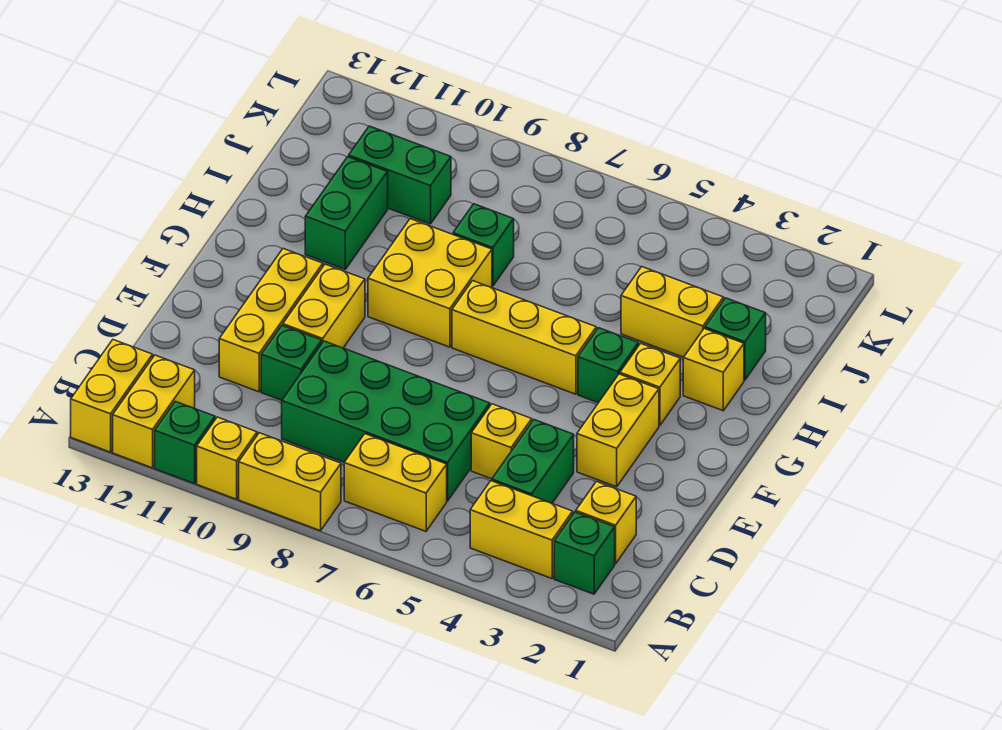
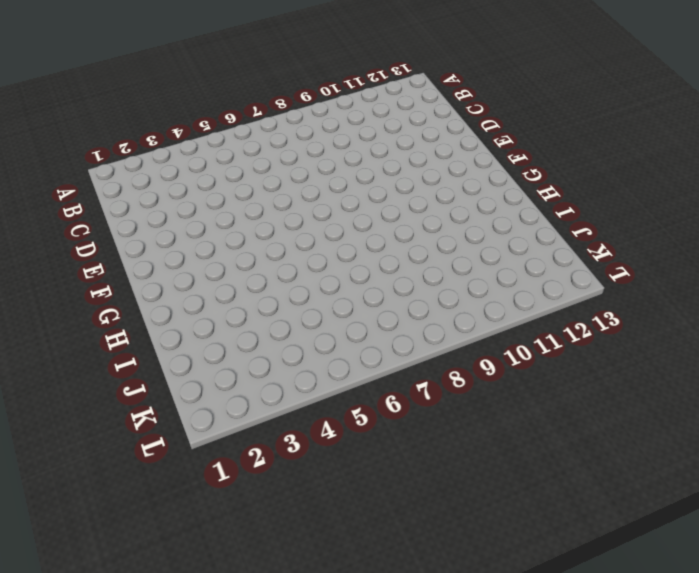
none -> yellow 1x2 brick [239,433,341,531]
none -> yellow 1x1 brick [197,417,257,499]
none -> green 1x1 brick [155,401,215,484]

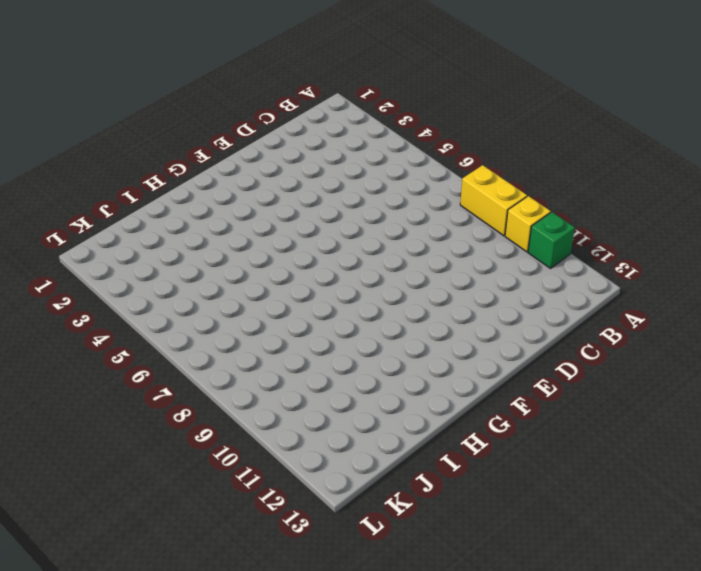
none -> yellow 1x2 brick [113,355,195,468]
none -> yellow 1x2 brick [71,340,153,452]
none -> green 1x1 brick [554,512,615,594]

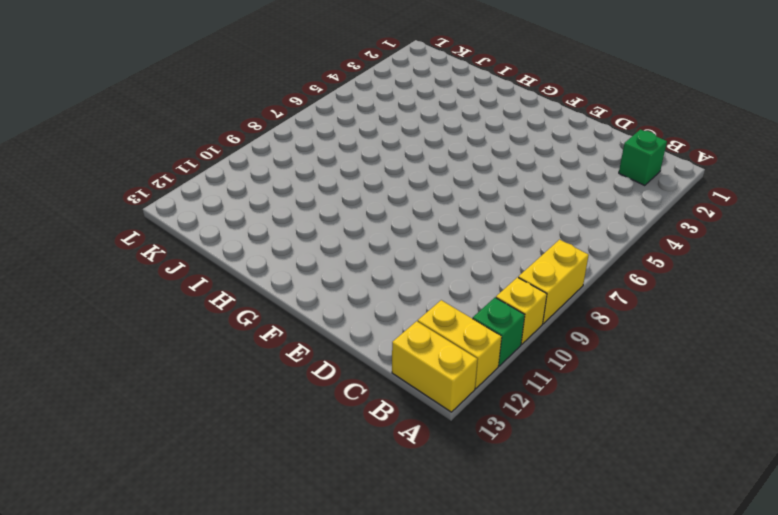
none -> yellow 1x2 brick [470,481,573,578]
none -> yellow 1x2 brick [344,434,447,531]
none -> yellow 1x1 brick [576,481,636,564]

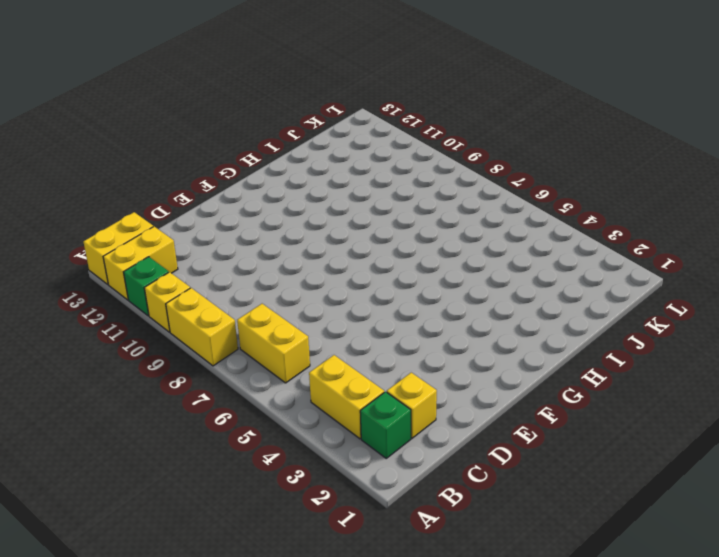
none -> green 1x2 brick [492,420,574,503]
none -> green 2x4 brick [282,341,490,501]
none -> yellow 1x1 brick [471,404,532,479]

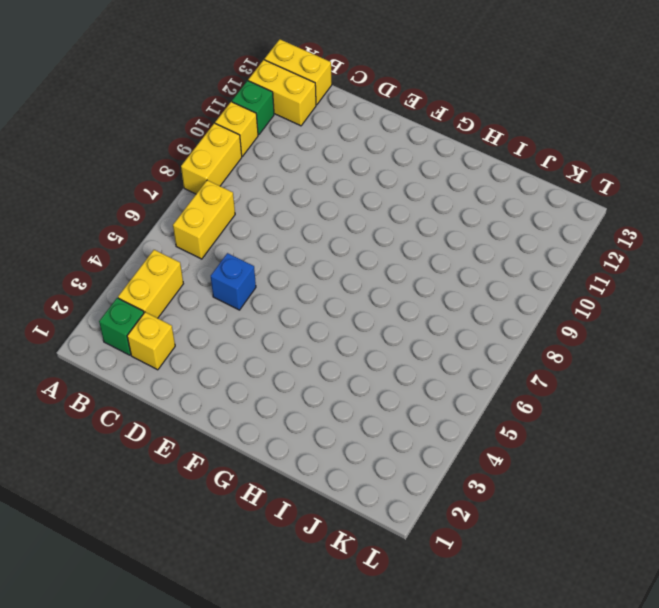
blue 1x1 brick [211,253,256,310] -> yellow 1x1 brick [471,404,532,479]
none -> green 1x2 brick [492,420,574,503]
none -> green 2x4 brick [282,341,490,501]
none -> green 1x1 brick [261,325,322,400]

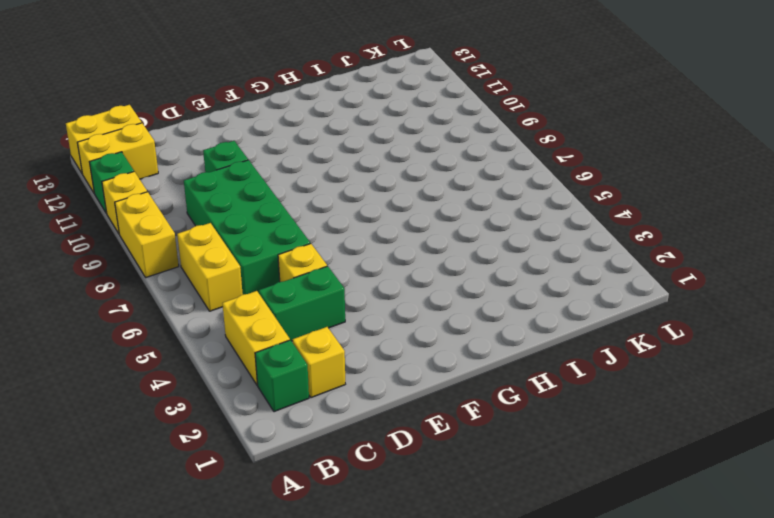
none -> yellow 1x3 brick [219,249,323,392]
none -> yellow 1x2 brick [577,374,659,487]
none -> yellow 1x2 brick [283,264,365,348]

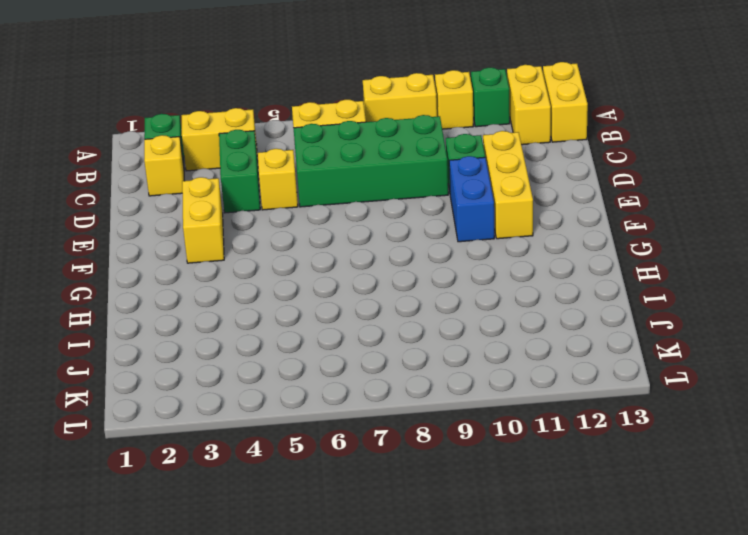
blue 1x2 brick [449,156,494,242] -> yellow 1x2 brick [283,264,365,348]
none -> yellow 1x1 brick [620,343,680,426]
none -> green 1x1 brick [578,328,638,403]
none -> yellow 1x3 brick [452,281,596,394]

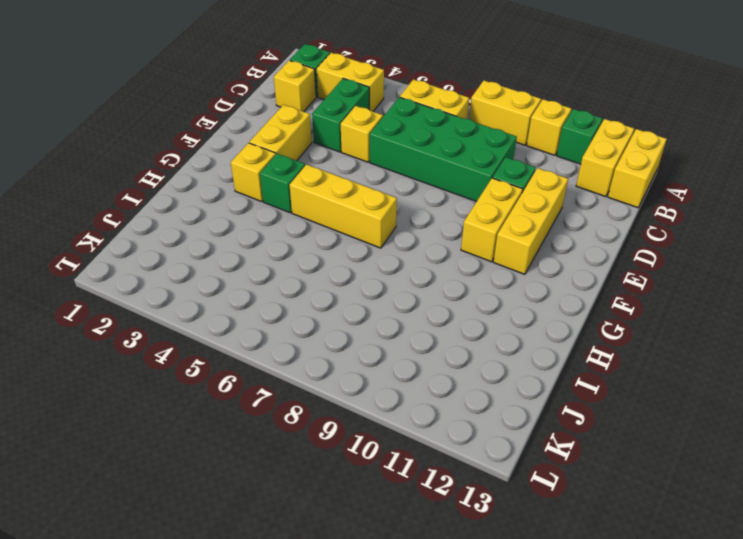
none -> yellow 2x2 brick [368,219,492,347]
none -> yellow 1x1 brick [683,329,744,411]
none -> green 1x2 brick [305,157,388,269]

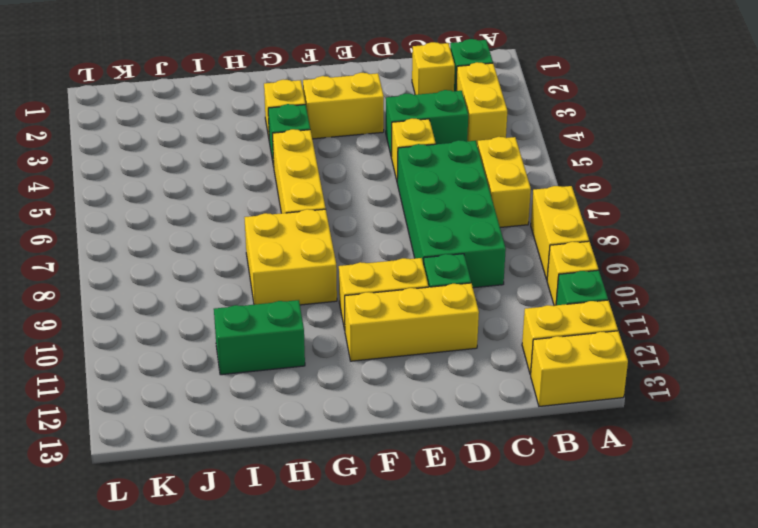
none -> yellow 1x1 brick [683,329,744,411]
none -> green 1x1 brick [705,298,766,380]
none -> yellow 1x2 brick [621,267,724,357]

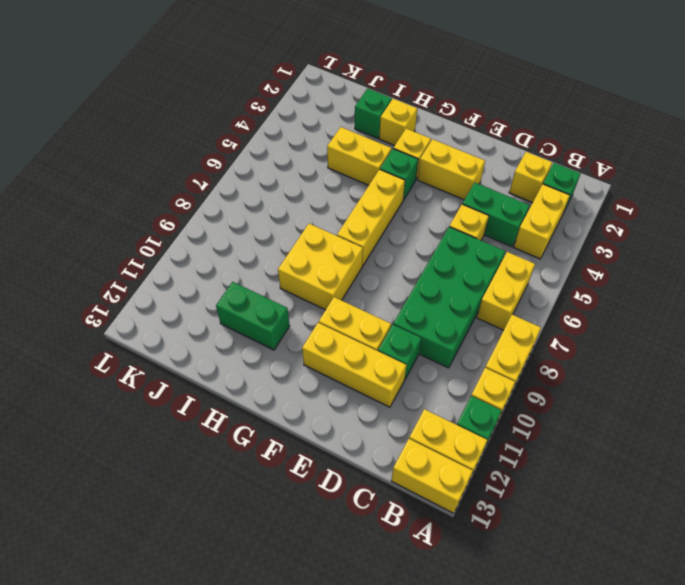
yellow 1x2 brick [327,127,392,185] -> yellow 1x2 brick turned to [621,267,724,357]
none -> green 1x1 brick [453,204,514,286]
none -> green 1x2 brick [349,126,451,224]

